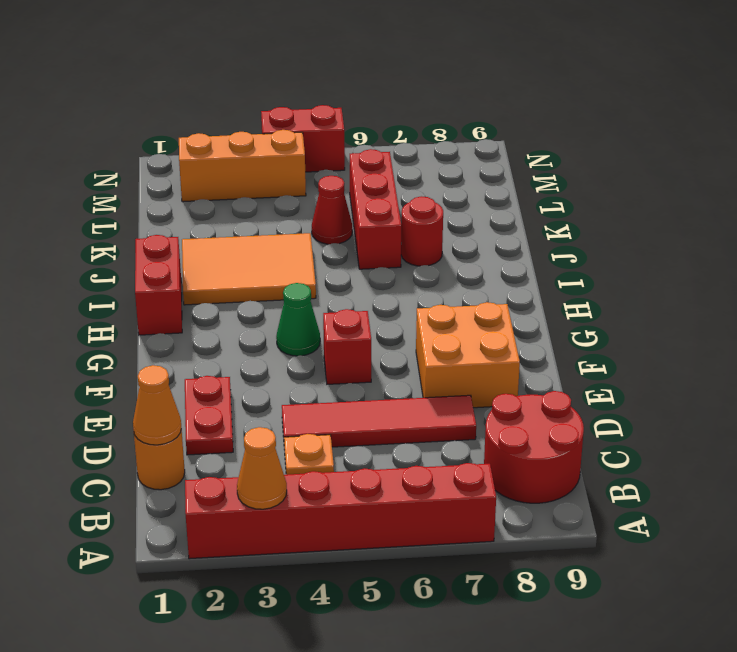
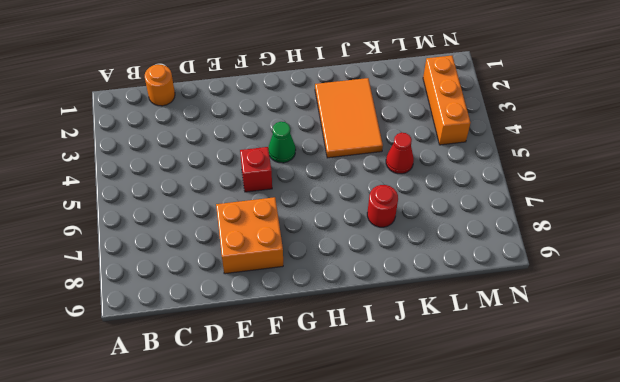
none -> red 1x6 brick [185,463,496,559]
none -> red 2x2 round brick [484,391,584,503]
none -> orange 1x1 plate [284,434,334,475]

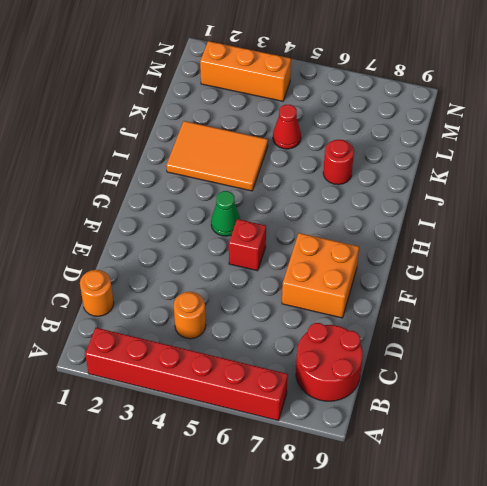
orange 1x1 round brick [174,292,206,339] -> orange 1x1 plate [284,434,334,475]
none -> red 1x2 plate [185,376,233,455]
none -> red 1x4 tile [282,395,476,447]
none -> red 1x2 brick [135,235,182,335]

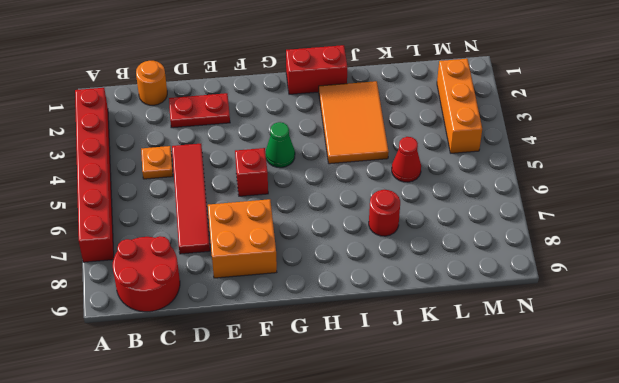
none -> red 1x3 brick [350,149,401,269]
none -> red 1x2 brick [261,105,345,172]
none -> orange 1x1 cone [237,427,287,509]

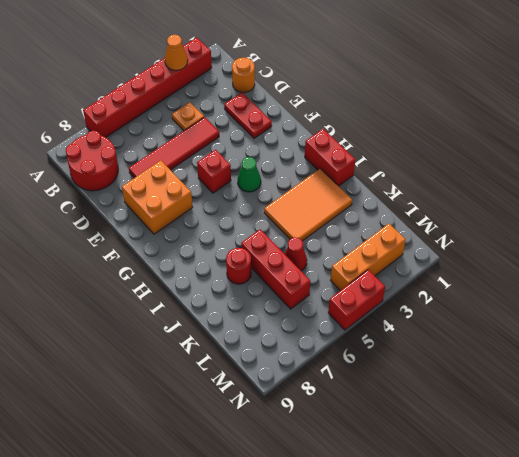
none -> orange 1x1 cone [133,365,181,445]

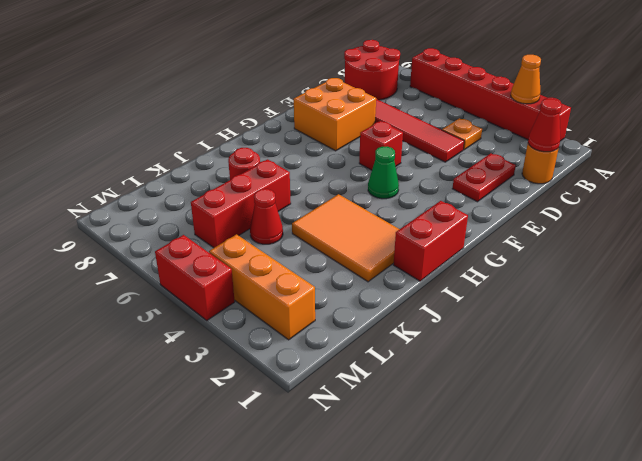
red 1x1 cone [528,99,562,152] -> orange 1x1 cone [133,365,181,445]

